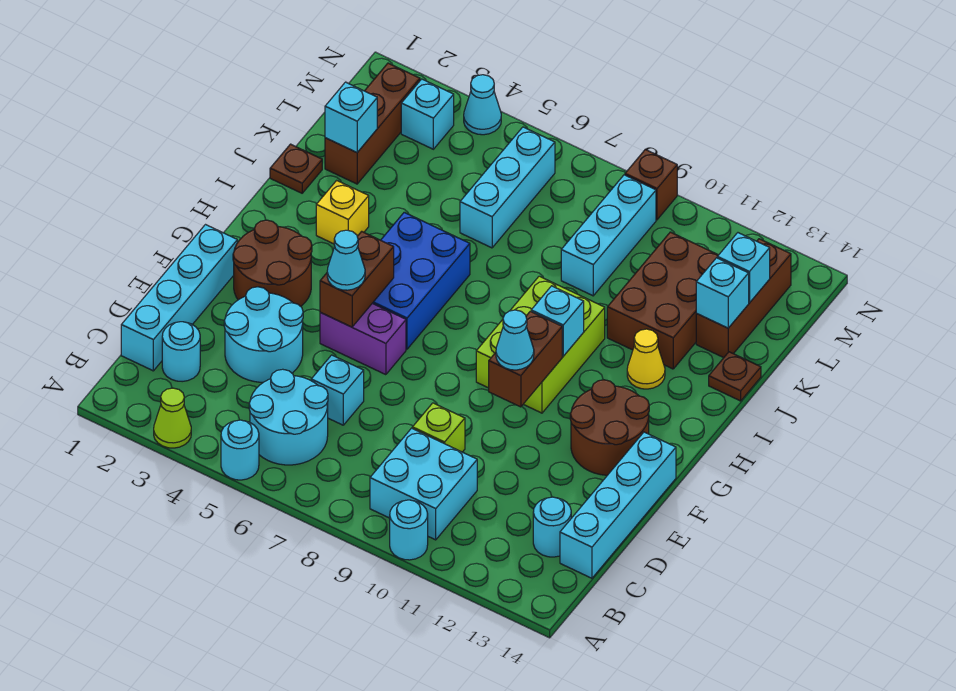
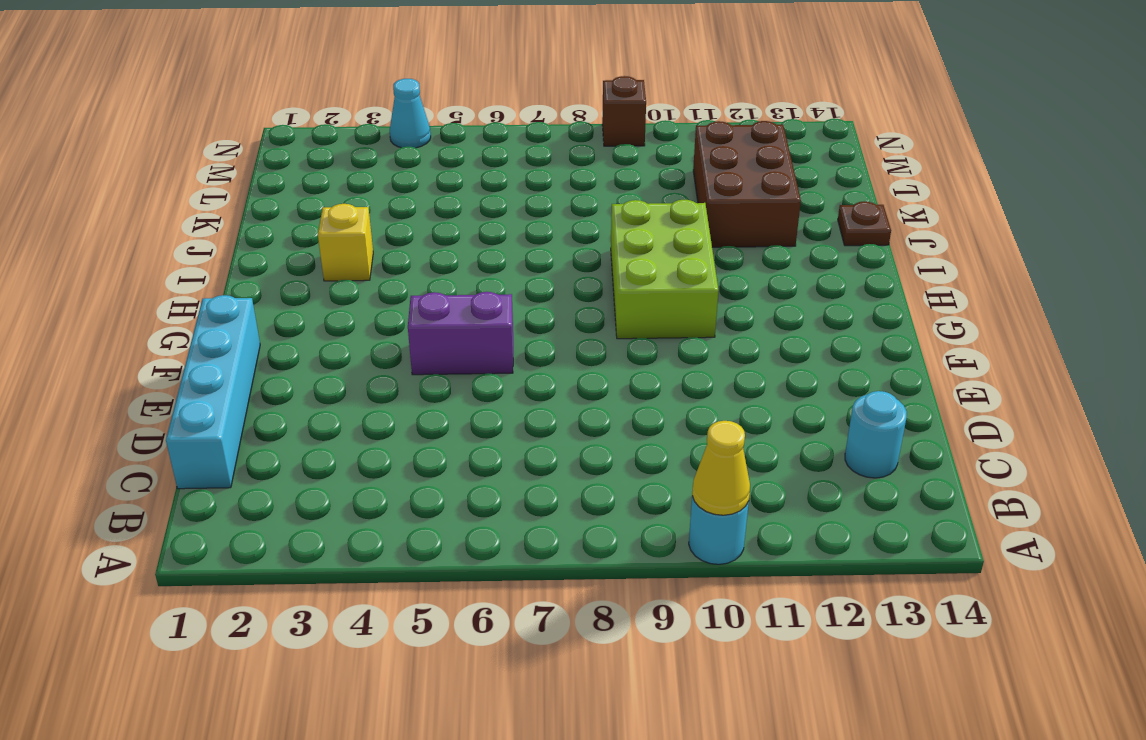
yellow 1x1 cone [692,421,750,515] -> yellow 1x1 cone moved to [627,329,665,389]
none -> lime 1x1 cone [154,388,191,448]
none -> cyan 1x1 round brick [221,420,259,480]
none -> cyan 2x2 round brick [249,369,328,465]
none -> cyan 2x2 brick [370,428,477,540]

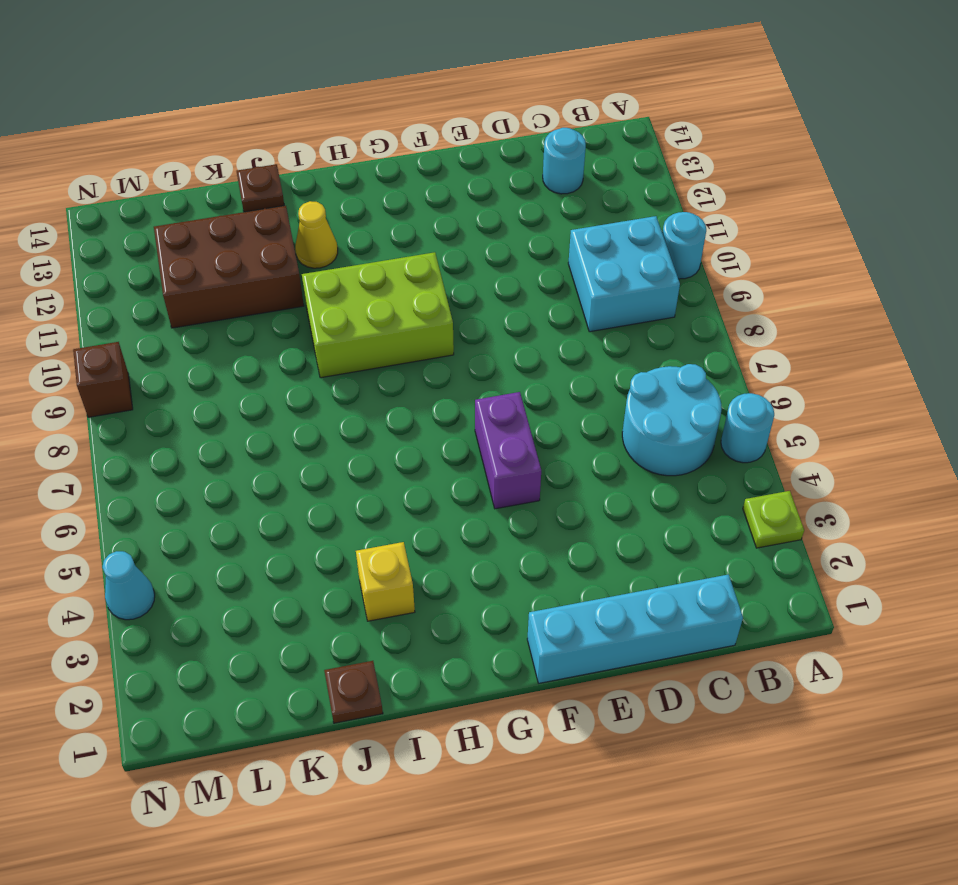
lime 1x1 plate [743,491,804,548] -> lime 1x1 cone [154,388,191,448]
none -> cyan 1x1 round brick [162,322,200,382]
none -> cyan 1x4 brick [560,432,676,578]
none -> cyan 2x2 round brick [224,287,303,382]
none -> cyan 1x1 brick [311,355,364,425]

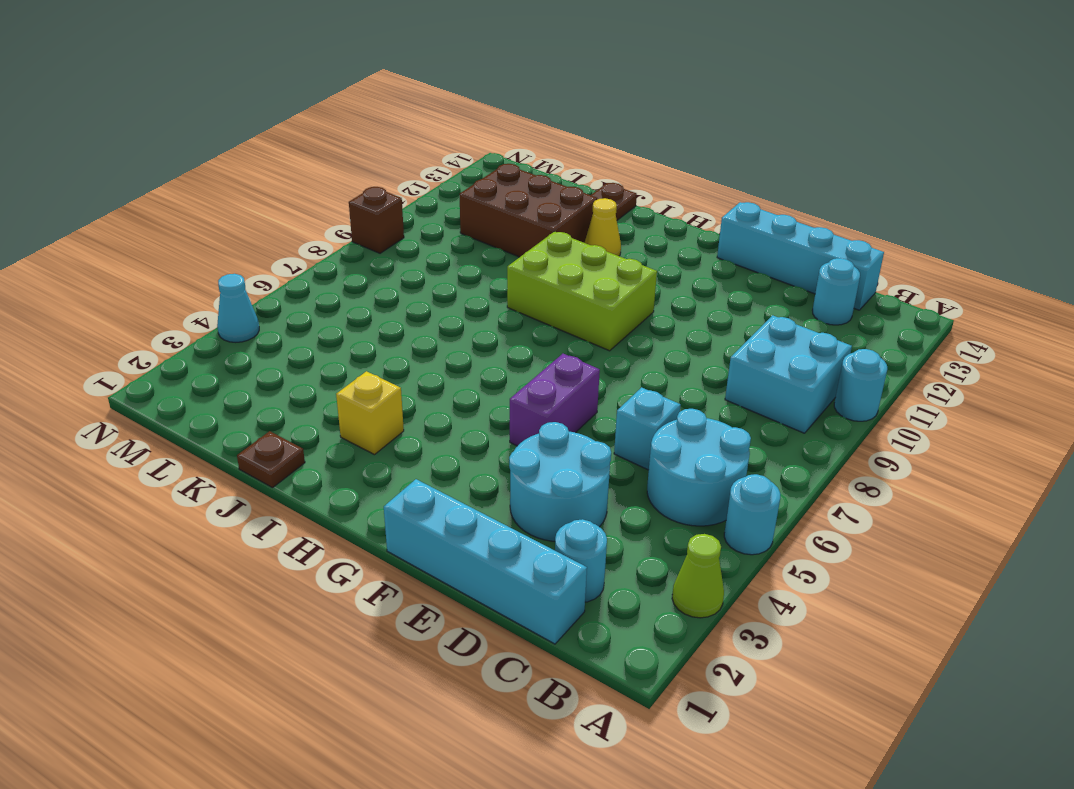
none -> lime 1x1 brick [412,403,465,452]
none -> brown 2x2 round brick [233,220,312,306]
none -> brown 2x2 round brick [570,380,649,475]
none -> blue 2x3 brick [373,212,470,349]

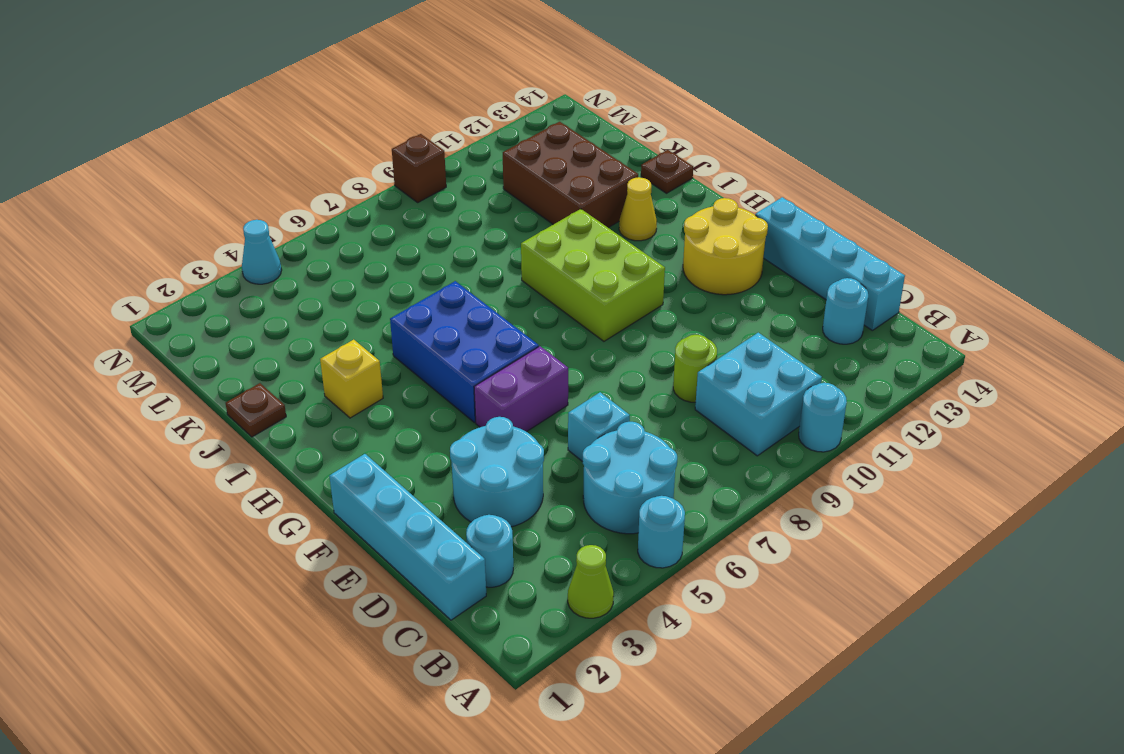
lime 1x1 round brick [673,335,717,402] -> lime 1x1 brick [412,403,465,452]
yellow 2x2 round brick [683,198,768,295] -> brown 2x2 round brick [570,380,649,475]
none -> brown 2x2 round brick [233,220,312,306]
none -> brown 1x3 brick [325,63,420,184]
none -> cyan 1x3 brick [460,127,555,248]
none -> cyan 1x3 brick [561,175,656,296]

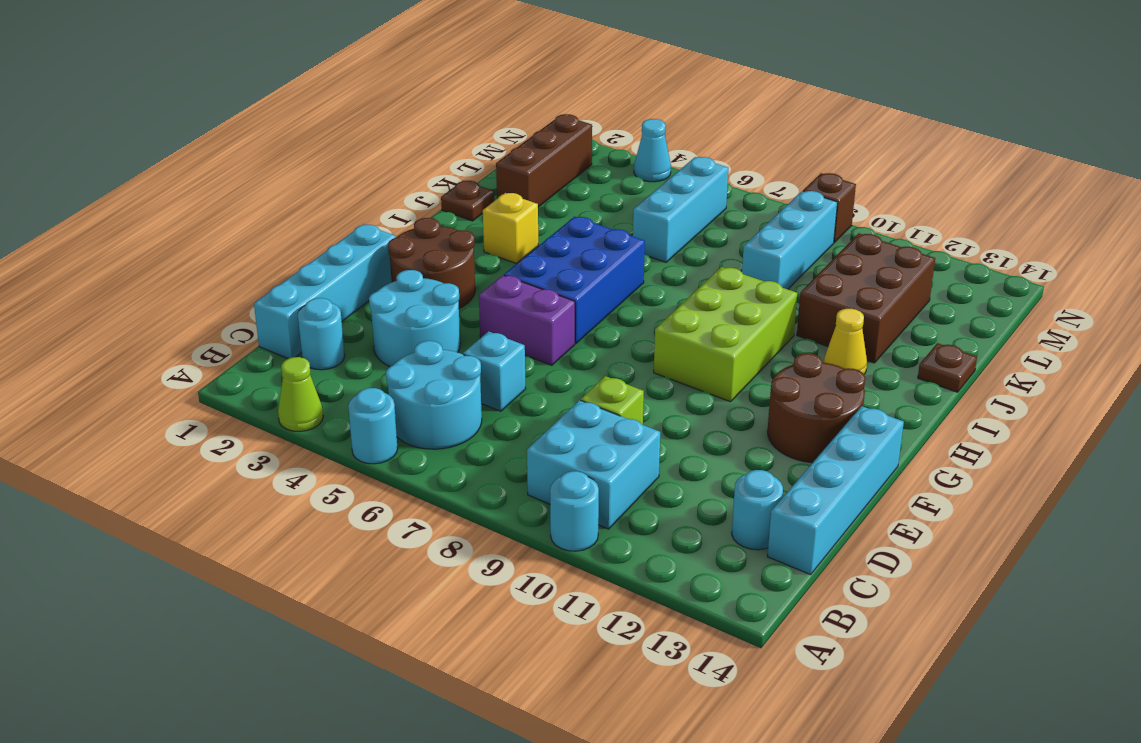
none -> brown 1x3 brick [696,239,791,358]
none -> cyan 1x1 brick [401,79,454,149]
none -> brown 1x2 brick [320,231,394,327]
none -> brown 1x2 brick [489,311,562,407]

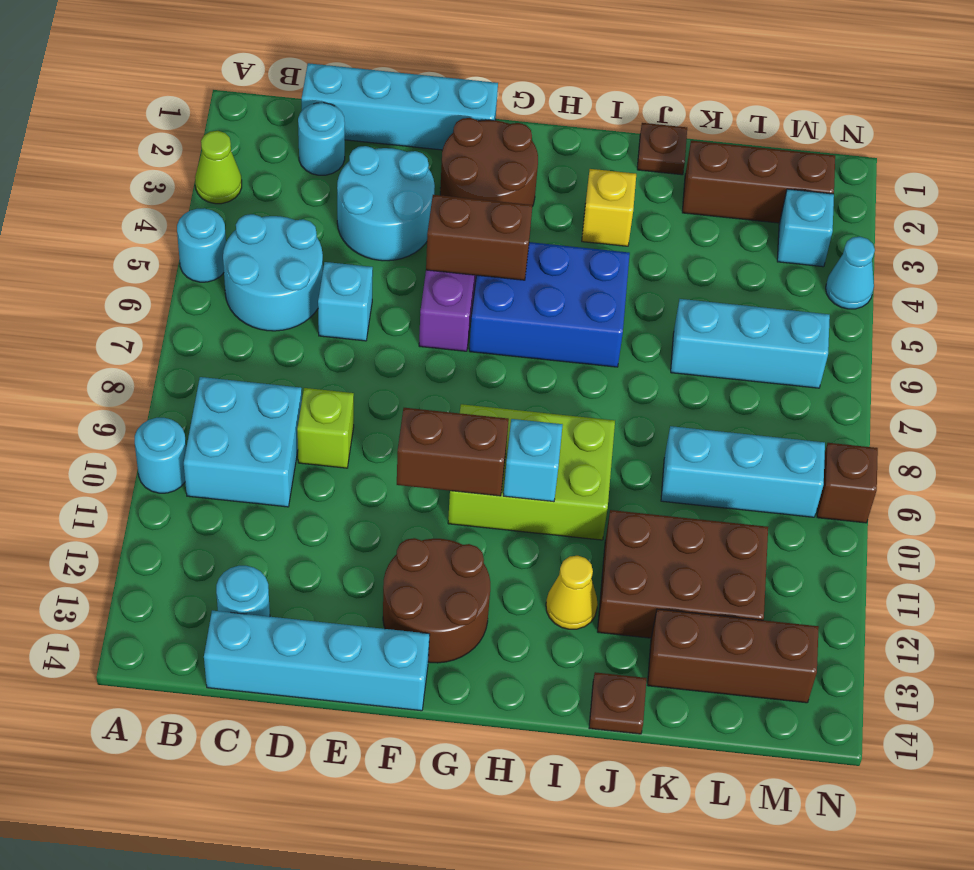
none -> cyan 1x1 brick [325,82,377,152]
none -> cyan 1x1 brick [696,258,749,328]
none -> cyan 1x1 brick [717,233,770,303]
none -> cyan 1x1 cone [327,230,365,290]

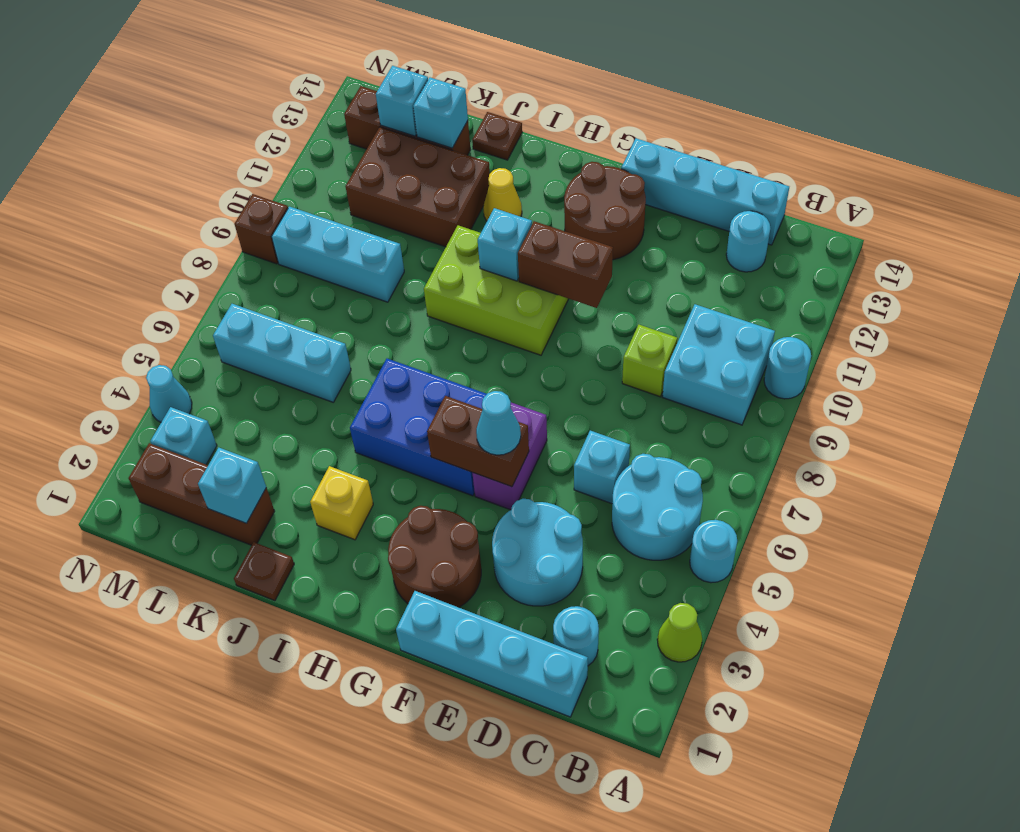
none -> cyan 1x1 cone [496,310,534,370]

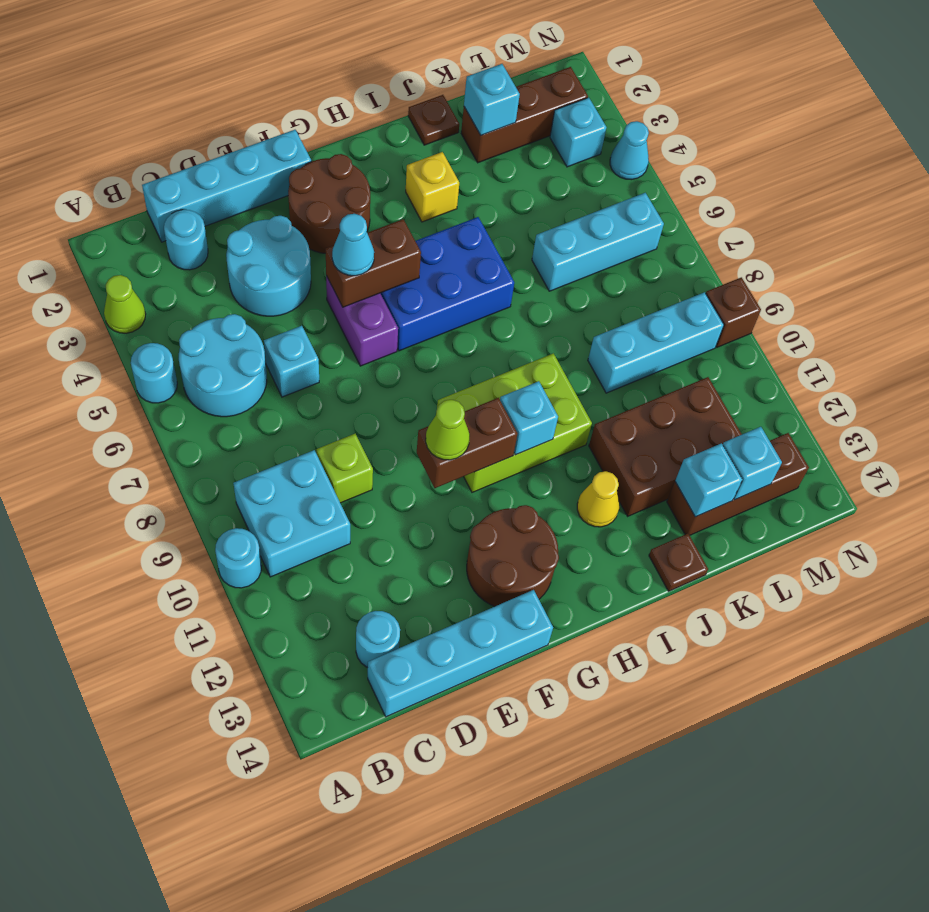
lime 1x1 cone [426,400,470,460] -> cyan 1x1 cone [496,310,534,370]

